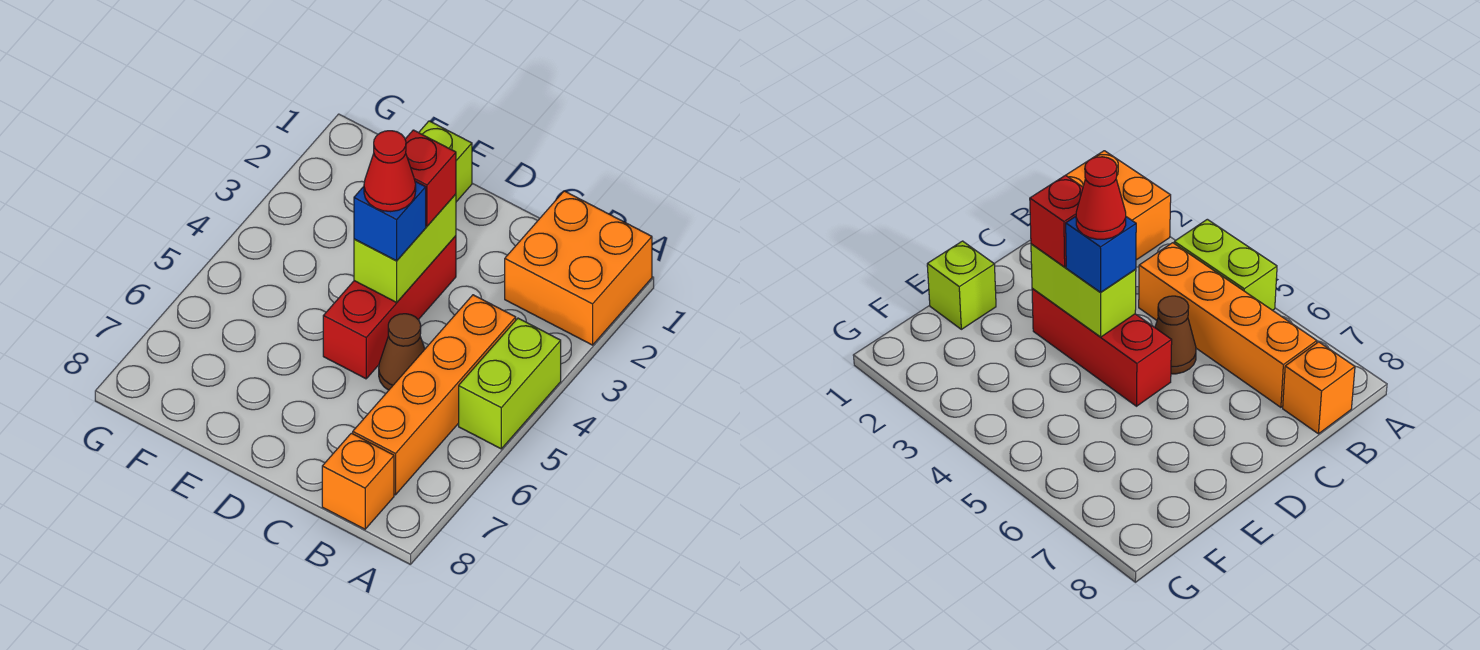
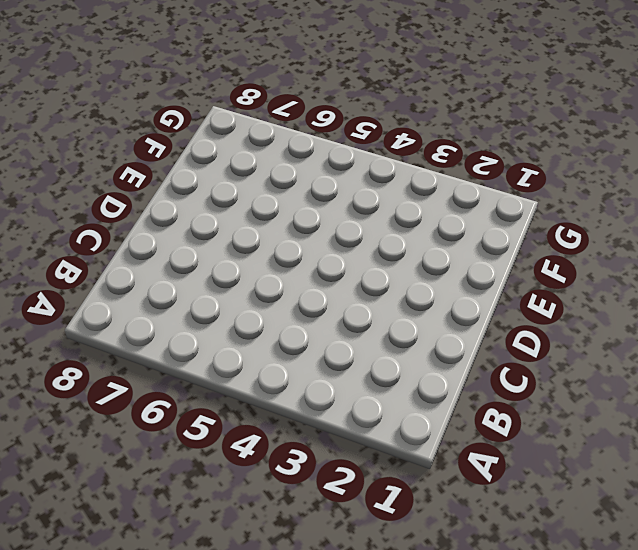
none -> orange 2x2 brick [505,191,652,345]
none -> lime 1x2 brick [459,318,561,449]

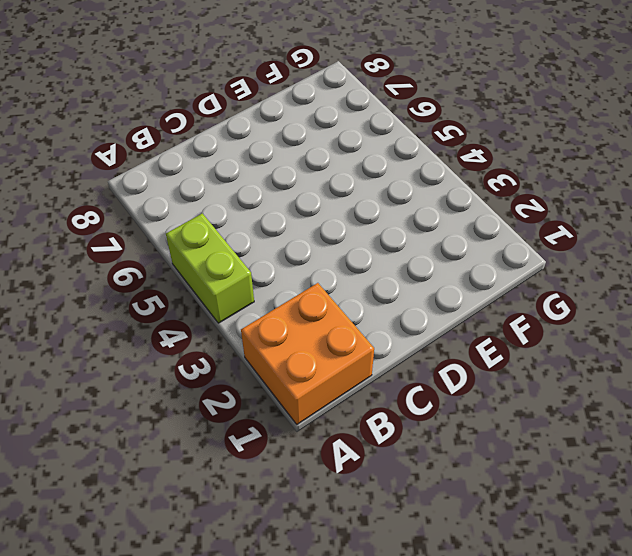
none -> orange 1x4 brick [353,295,516,495]
none -> orange 1x1 brick [322,433,394,529]

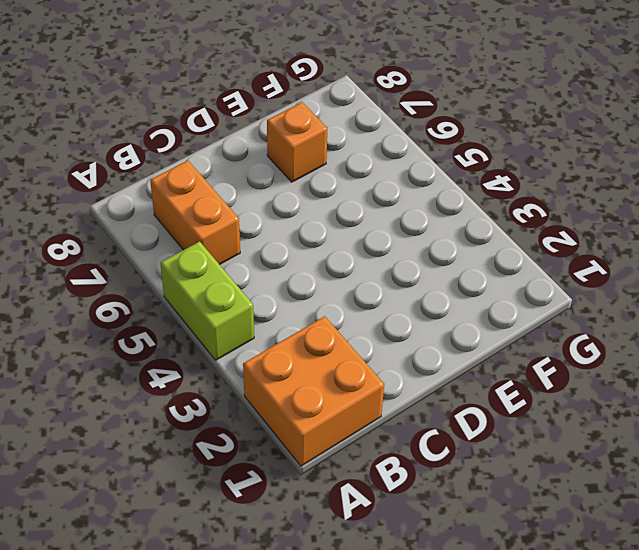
orange 1x2 brick [150,161,240,265] -> orange 1x4 brick [353,295,516,495]
orange 1x1 brick [267,102,327,182] -> orange 1x1 brick moved to [322,433,394,529]
none -> brown 1x1 cone [379,314,425,390]
none -> red 1x3 brick [323,236,456,379]

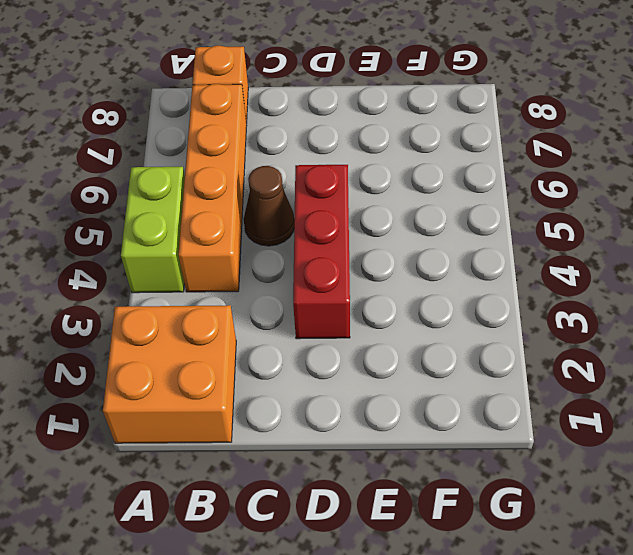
none -> lime 1x1 brick [419,121,472,202]
none -> lime 1x2 brick [354,194,456,302]

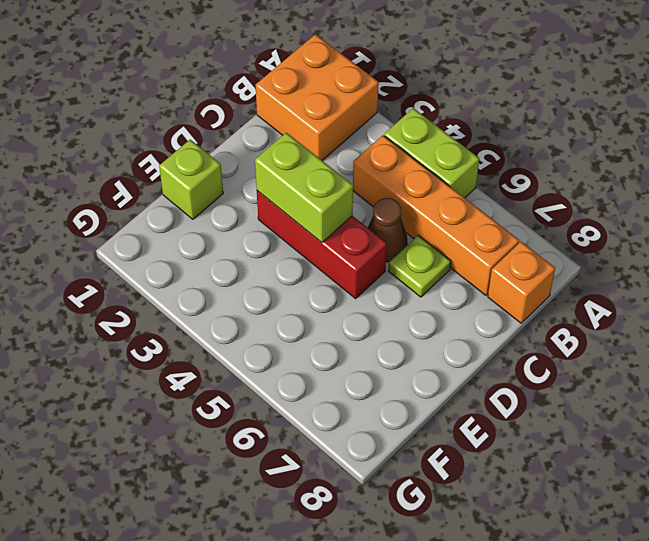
lime 1x1 plate [389,235,451,297] -> none
none -> red 1x1 brick [405,130,456,226]
none -> blue 1x1 brick [354,181,426,261]

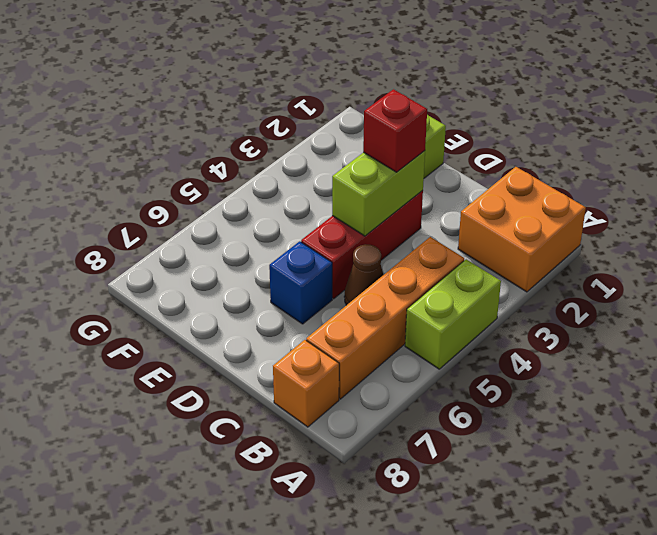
blue 1x1 brick [269,241,332,324] -> blue 1x1 brick moved to [354,181,426,261]
none -> red 1x1 cone [364,131,416,212]

